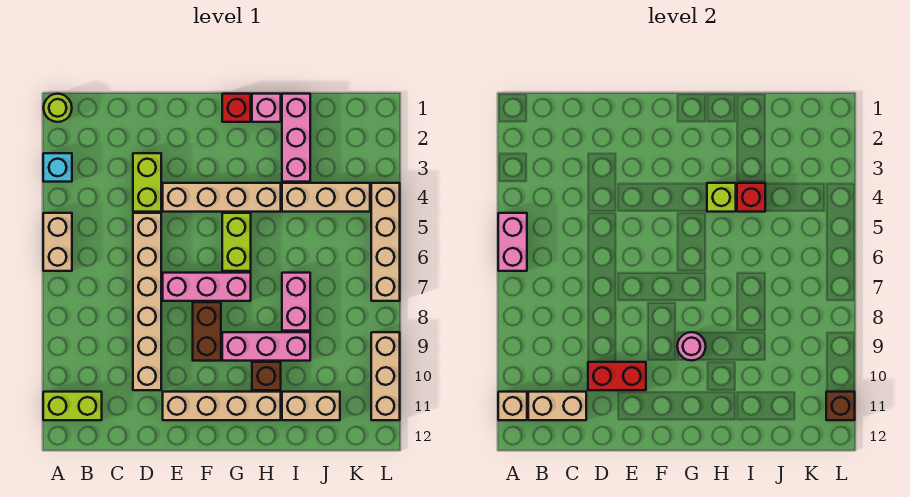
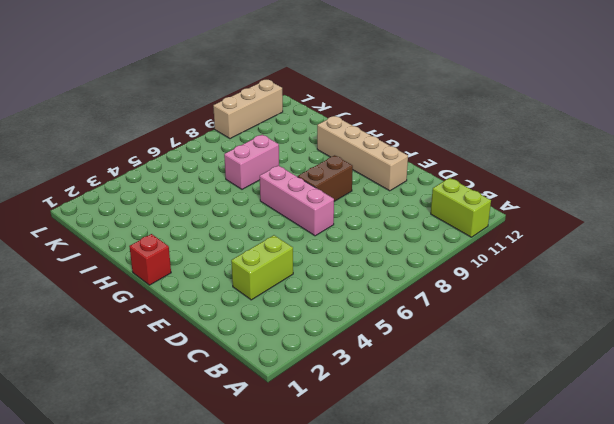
none -> lime 1x1 round brick [44,94,72,122]
none -> cyan 1x1 brick [43,153,72,182]
none -> tan 1x2 brick [43,213,72,271]

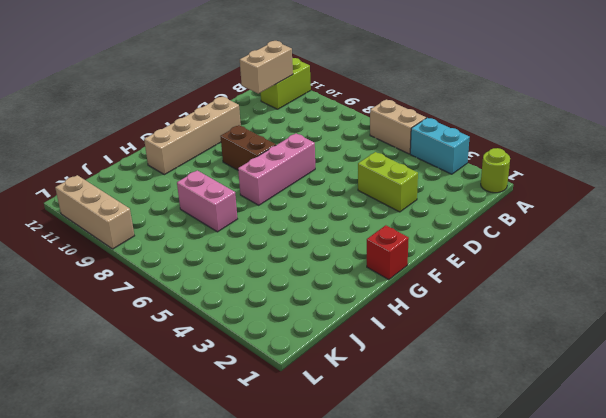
cyan 1x2 brick [410,118,470,174] -> cyan 1x1 brick [43,153,72,182]
none -> tan 1x6 brick [133,213,161,390]
none -> tan 1x4 brick [163,183,281,212]
none -> lime 1x2 brick [222,213,251,271]

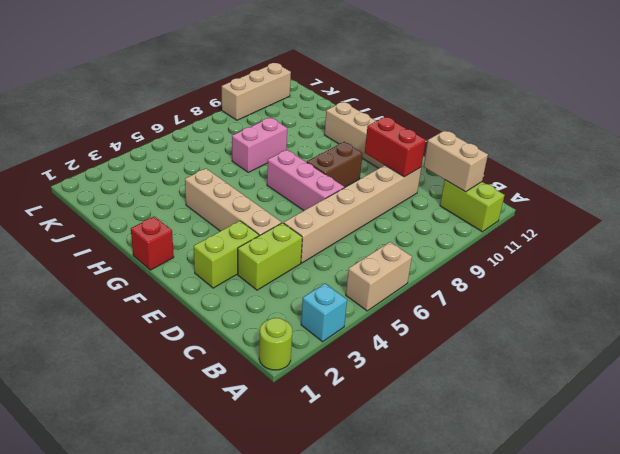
lime 1x2 brick [194,221,259,288] -> lime 1x2 brick moved to [222,213,251,271]
none -> pink 1x3 brick [222,332,310,361]
none -> pink 1x1 brick [252,94,281,122]
none -> brown 1x1 brick [252,362,281,390]

